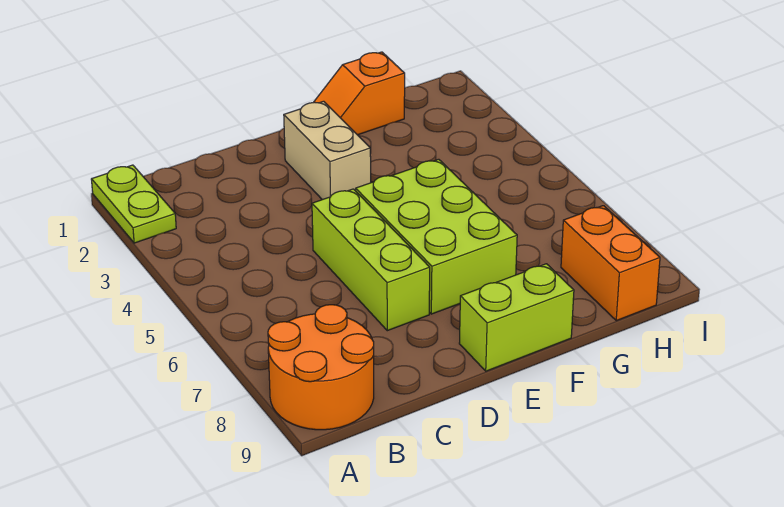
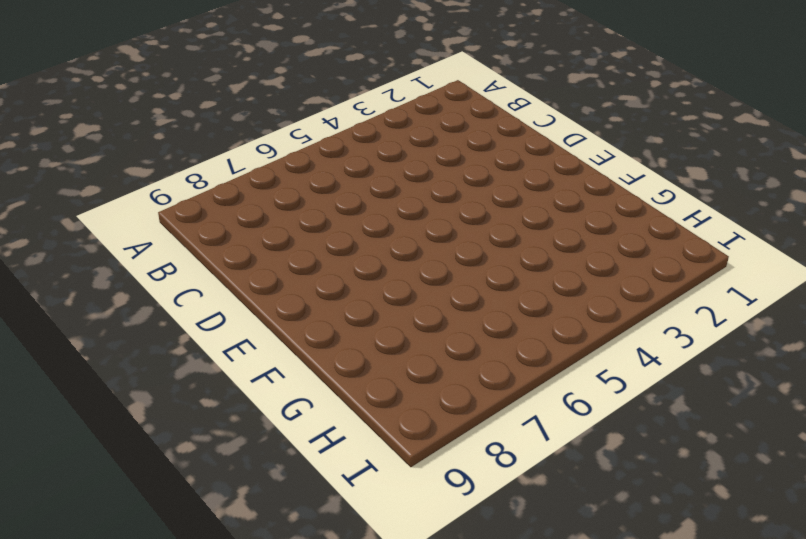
none -> lime 1x2 plate [91,165,176,243]
none -> orange 2x2 round brick [268,305,374,430]

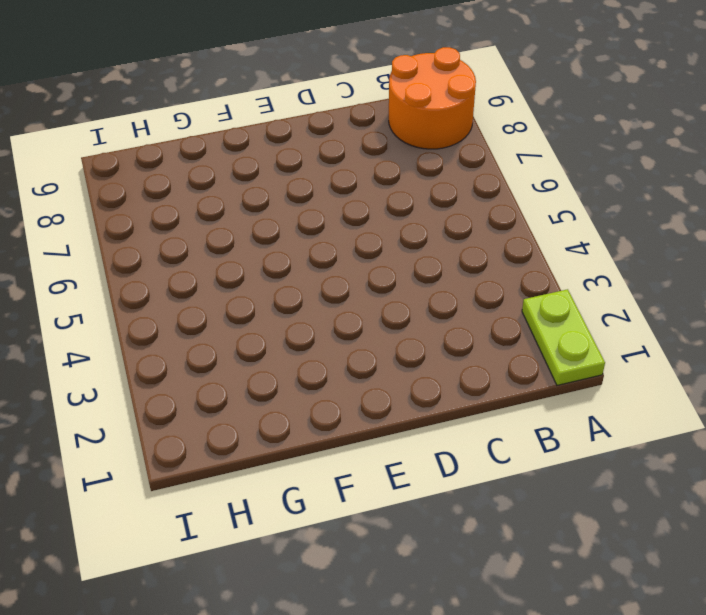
none -> lime 1x3 brick [312,189,430,331]
none -> tan 1x2 brick [284,101,371,200]

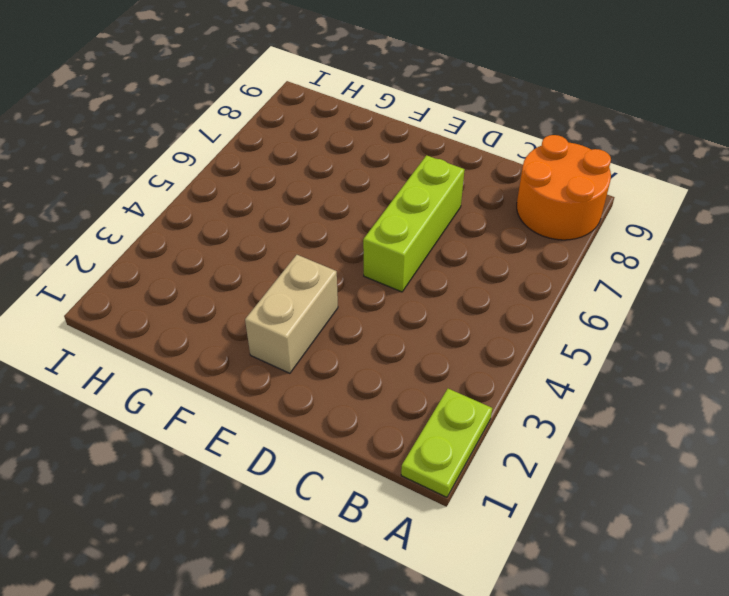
none -> lime 2x3 brick [356,159,517,314]
none -> lime 1x2 brick [459,264,574,371]

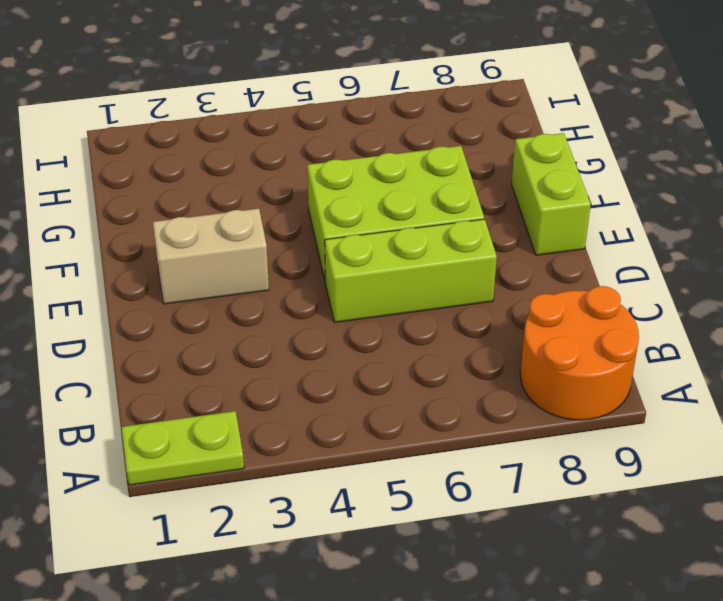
none -> orange 1x2 slope [313,52,405,135]
none -> orange 1x2 brick [561,206,660,321]

